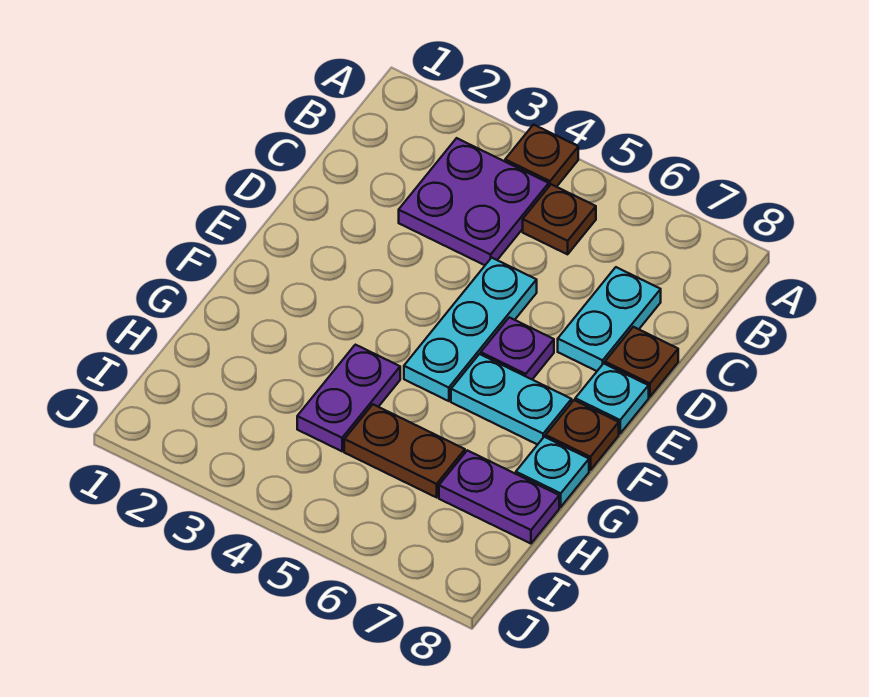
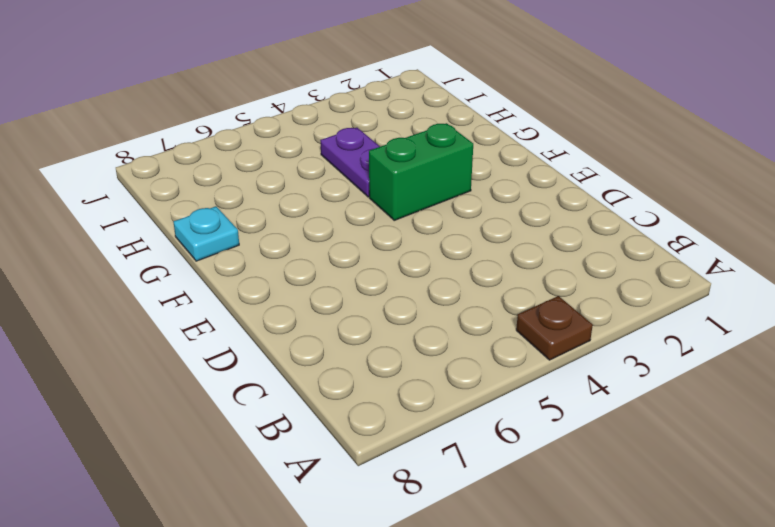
green 1x2 brick [369,123,473,220] -> none
none -> purple 2x2 plate [399,138,549,265]
none -> brown 1x1 plate [523,184,596,254]
none -> cyan 1x2 plate [558,267,661,371]

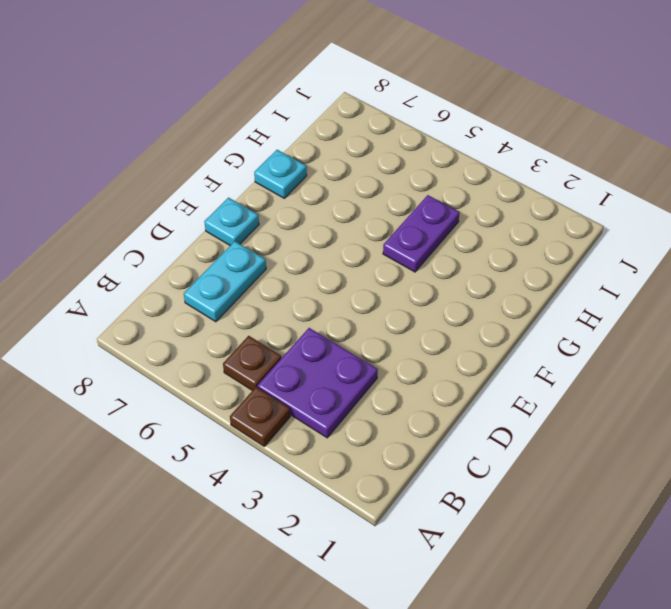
none -> cyan 1x3 plate [404,258,537,401]
none -> brown 1x1 plate [605,327,678,397]
none -> purple 1x1 plate [481,317,554,379]

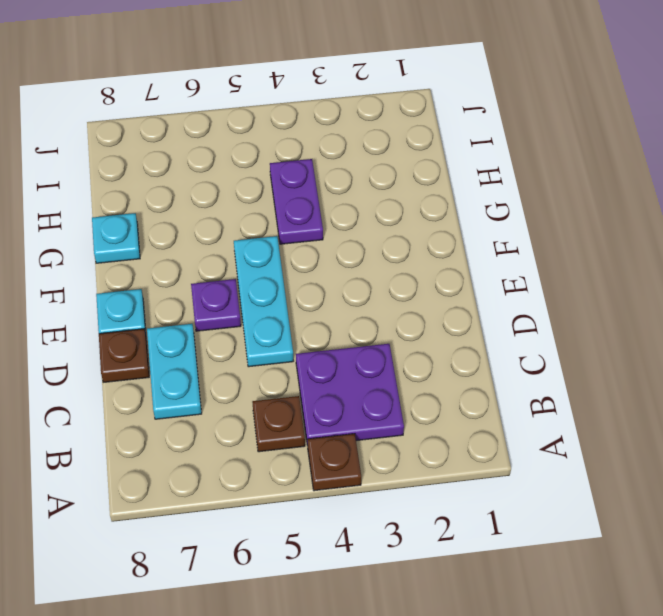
none -> cyan 1x2 plate [451,354,572,445]
none -> brown 1x1 plate [546,400,619,470]
none -> brown 1x2 plate [344,405,465,497]

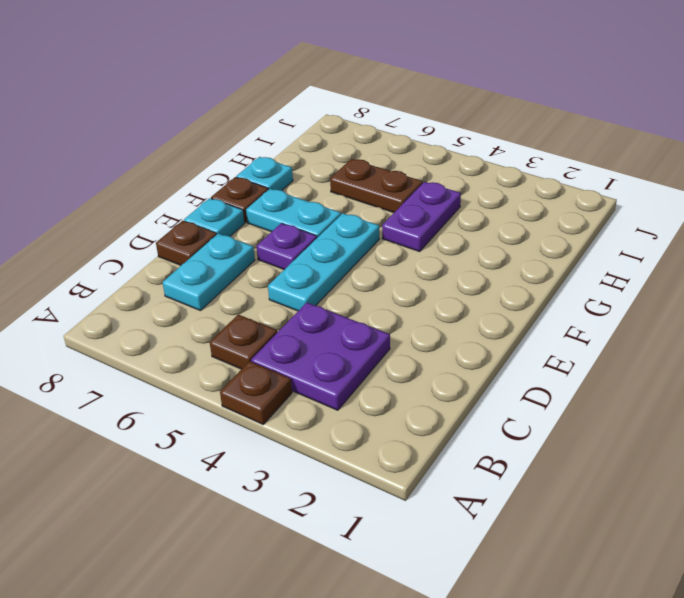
none -> purple 1x2 plate [439,450,559,544]

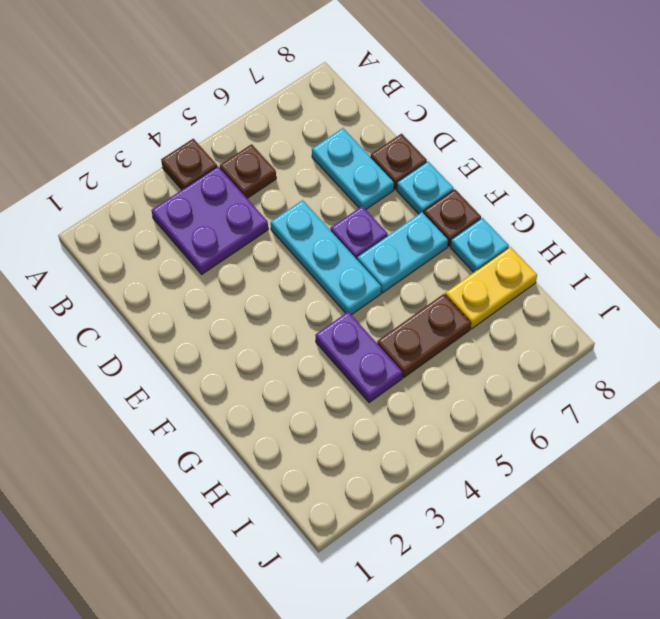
yellow 1x2 plate [445,247,537,329] -> purple 1x2 plate [439,450,559,544]

